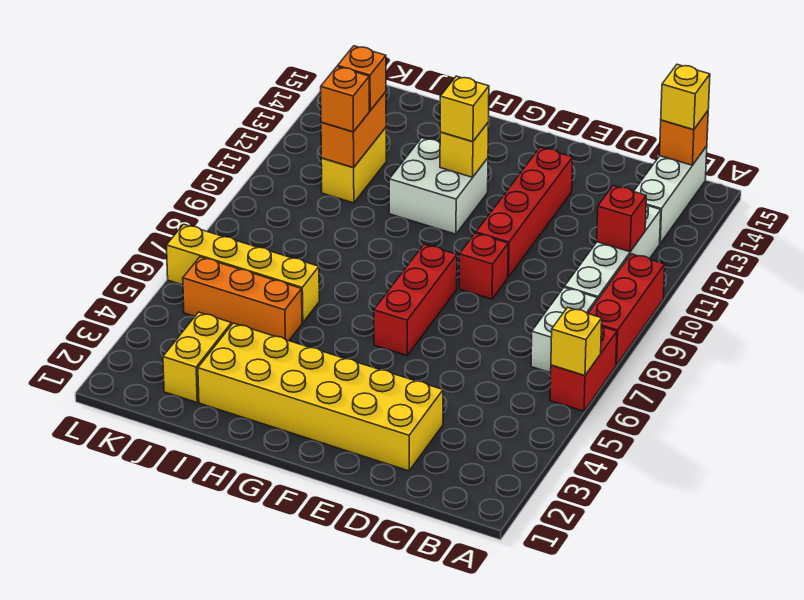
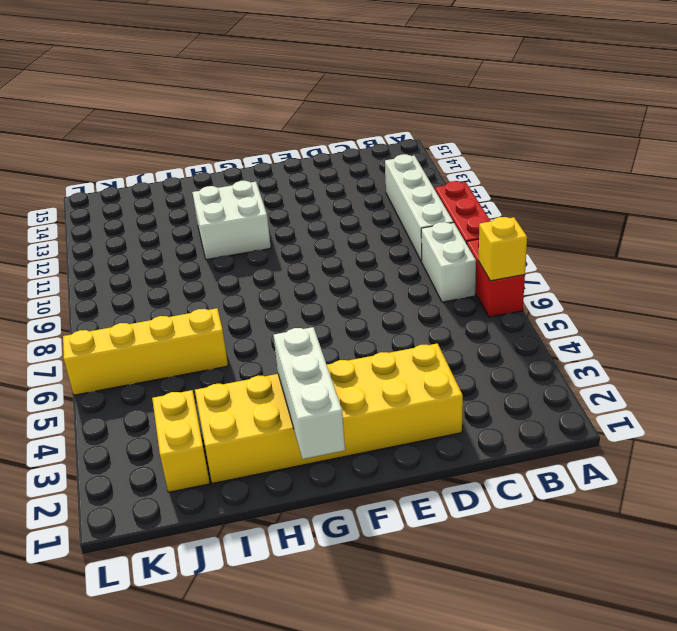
white 1x3 brick [274,327,345,459] -> white 1x3 brick moved to [634,146,707,243]
none -> red 1x1 brick [459,233,508,299]
none -> red 1x4 brick [476,147,573,277]
none -> red 1x3 brick [374,244,457,355]

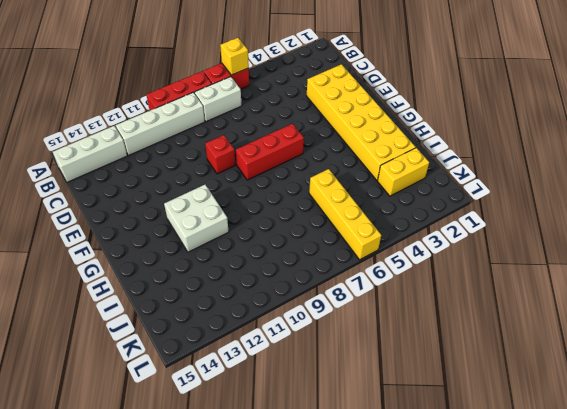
none -> red 1x4 brick [476,147,573,277]
none -> orange 1x3 brick [183,257,302,341]
none -> yellow 1x2 brick [321,128,386,203]

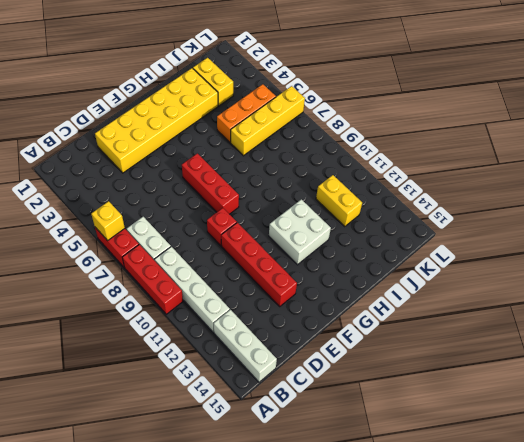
none -> red 1x1 brick [597,186,646,252]
none -> orange 1x1 brick [660,111,708,165]
none -> yellow 1x1 brick [440,123,488,177]

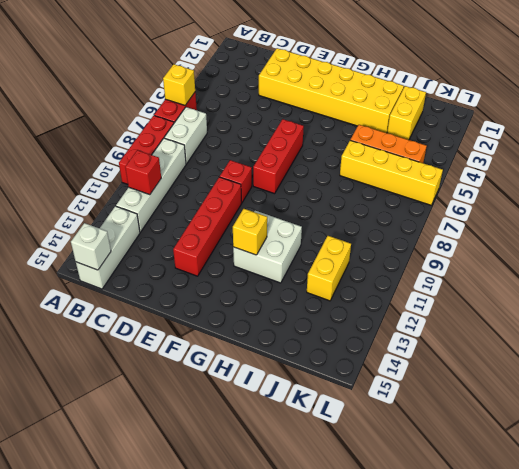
white 1x1 brick [71,223,111,270] -> orange 1x1 brick [660,111,708,165]
none -> orange 1x2 brick [321,92,386,168]
none -> yellow 1x1 brick [661,64,710,130]
none -> yellow 1x1 brick [440,76,489,142]

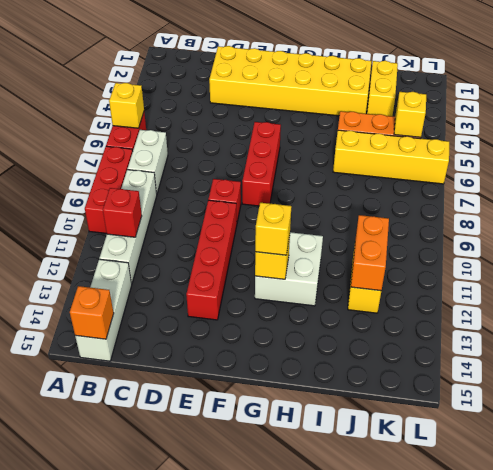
yellow 1x1 brick [394,92,426,137] -> yellow 1x1 brick moved to [661,64,710,130]
none -> orange 1x1 brick [321,67,369,132]
none -> orange 1x1 brick [338,46,386,111]

